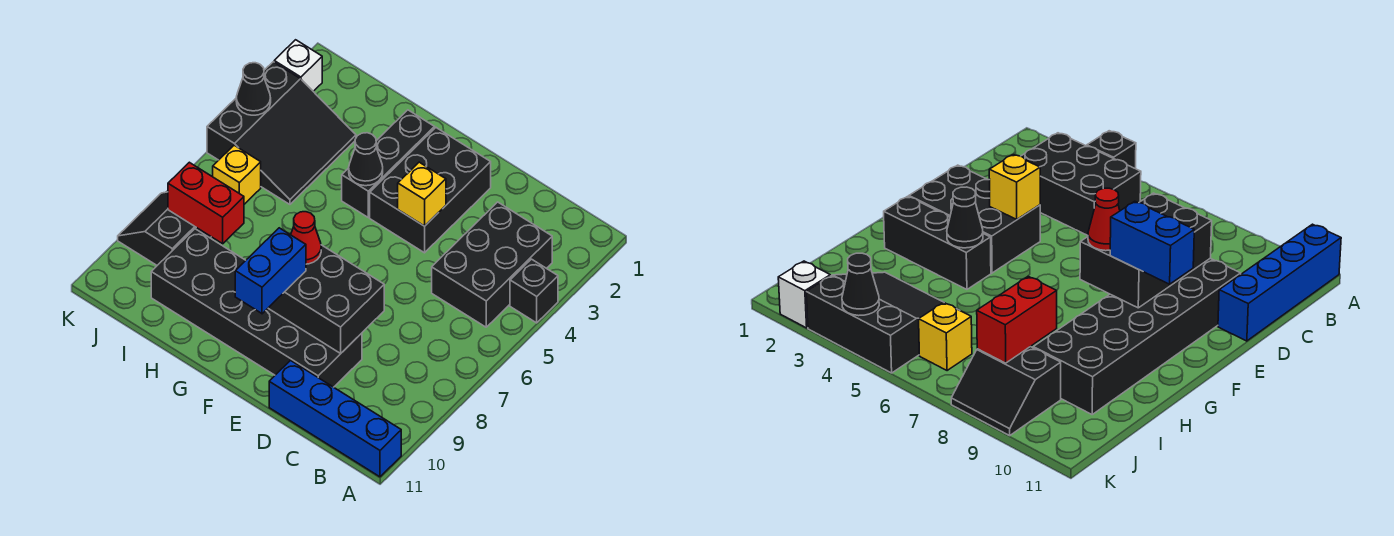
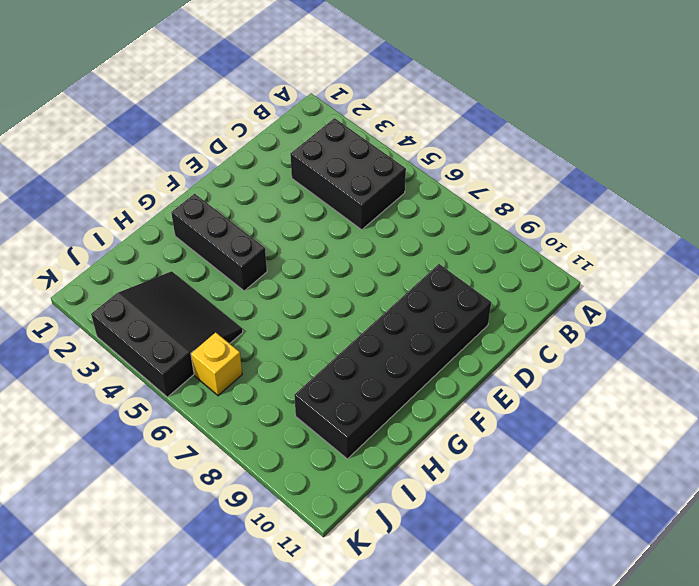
none -> black 1x1 brick [510,259,558,323]
none -> blue 1x4 brick [269,361,401,477]
none -> black 2x3 brick [370,128,491,253]

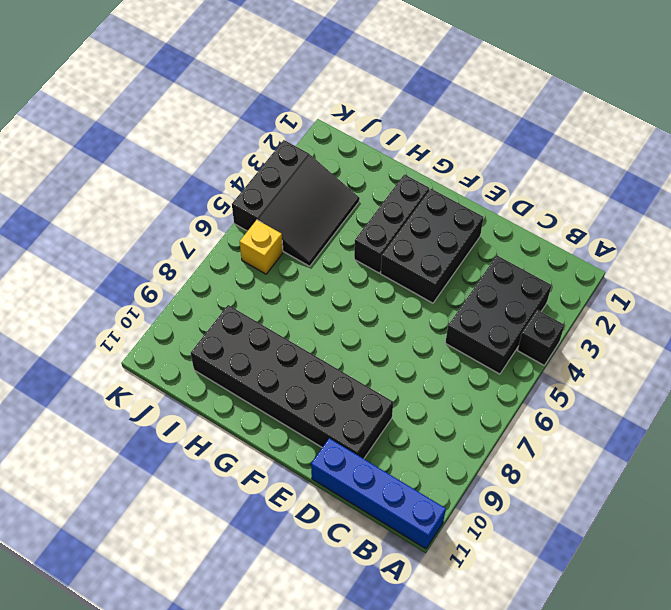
none -> black 2x2 slope [118,192,211,265]
none -> white 1x1 brick [274,40,322,91]
none -> black 2x3 brick [268,245,384,354]

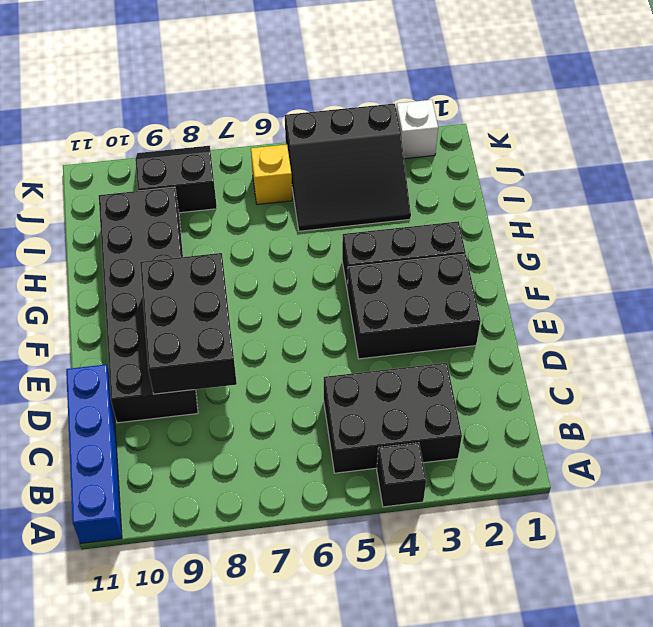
none -> yellow 1x1 brick [398,162,446,226]
none -> black 1x1 cone [349,133,383,186]
none -> red 1x2 brick [168,162,244,244]

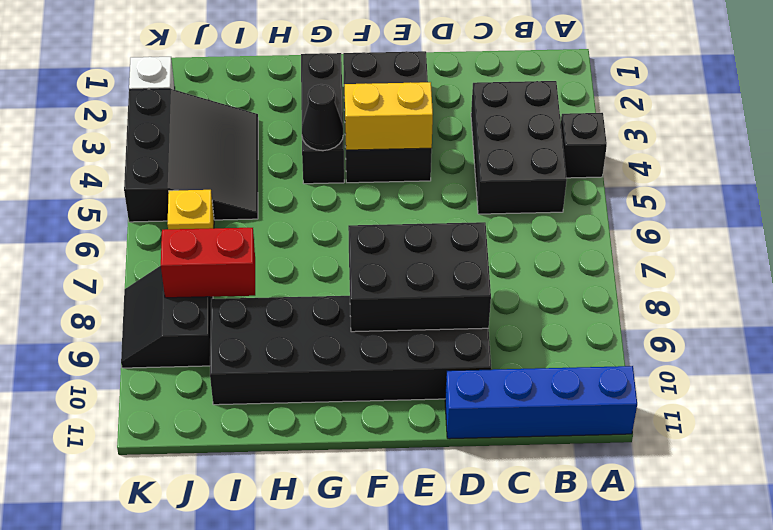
yellow 1x2 brick [345,82,433,150] -> yellow 1x1 brick [398,162,446,226]
none -> black 1x1 cone [236,63,271,115]
none -> red 1x1 cone [291,212,321,264]
none -> blue 1x2 brick [235,228,306,314]

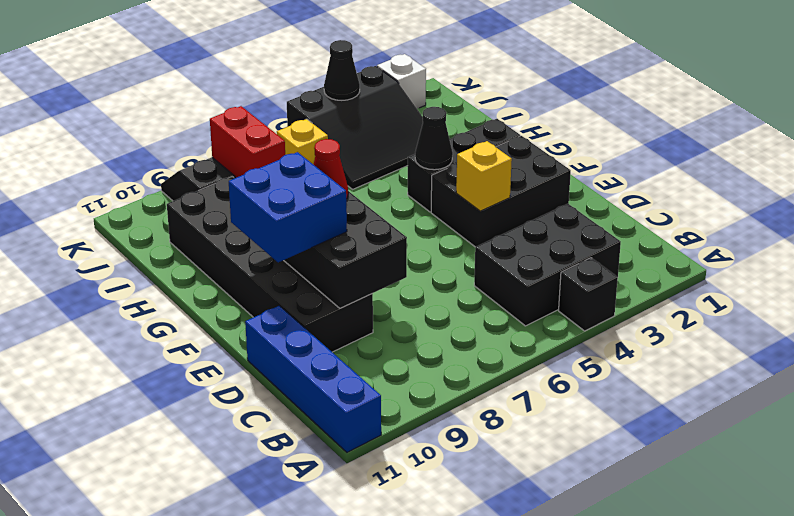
blue 2x2 brick [229,152,347,262] -> blue 1x2 brick [235,228,306,314]

